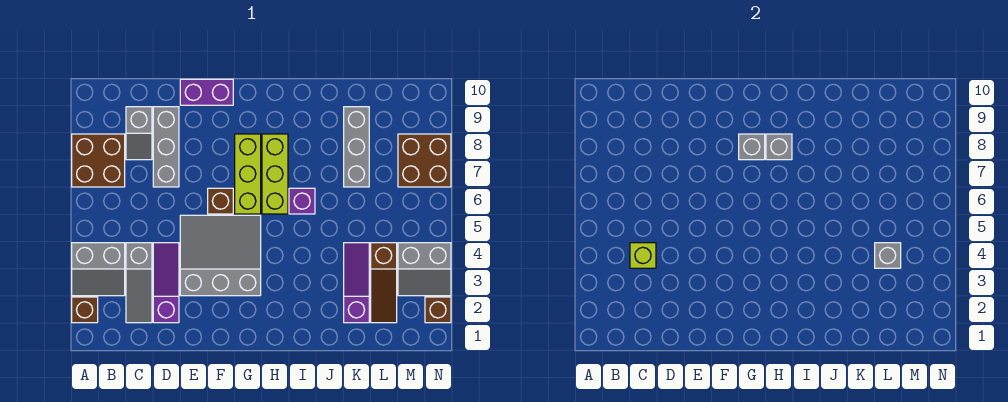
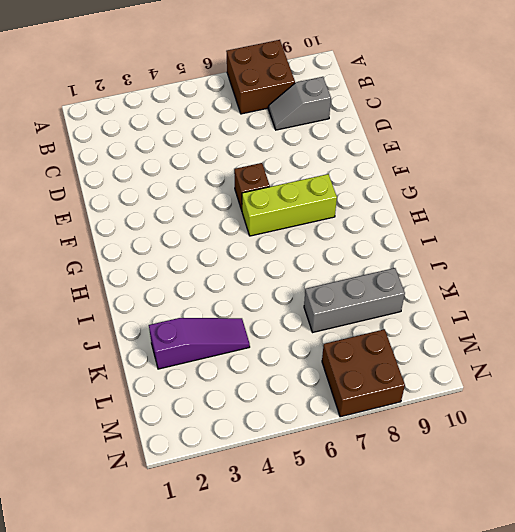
none -> brown 1x1 brick [72,297,98,323]
none -> grey 2x2 slope [72,243,125,296]
none -> grey 1x3 slope [126,243,152,323]

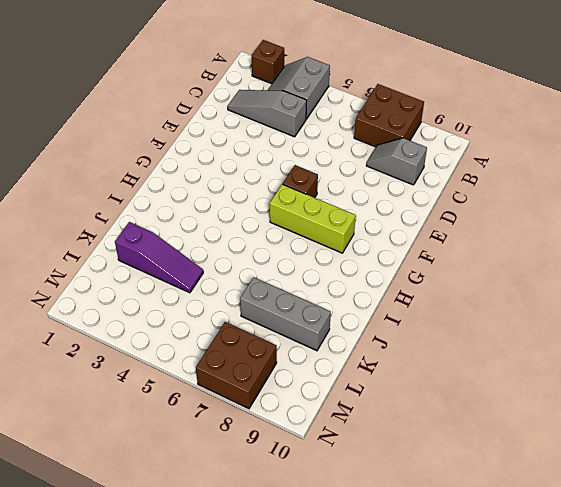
none -> purple 1x3 slope [153,243,179,323]
none -> grey 1x3 brick [153,107,179,187]
none -> grey 3x3 slope [180,215,261,296]

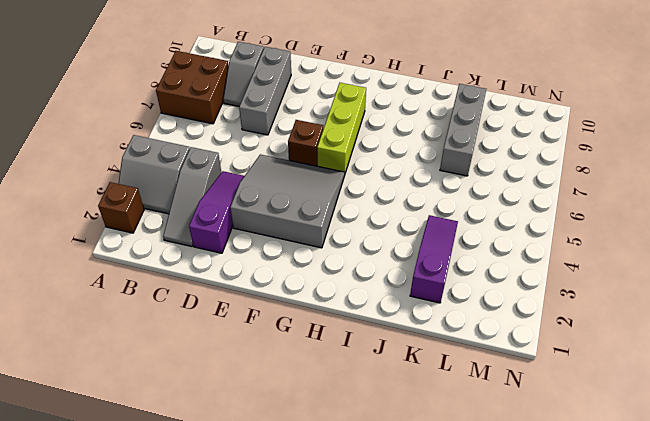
none -> purple 1x2 brick [180,79,233,105]
none -> lime 1x3 brick [262,134,288,214]
none -> purple 1x1 brick [289,188,315,214]

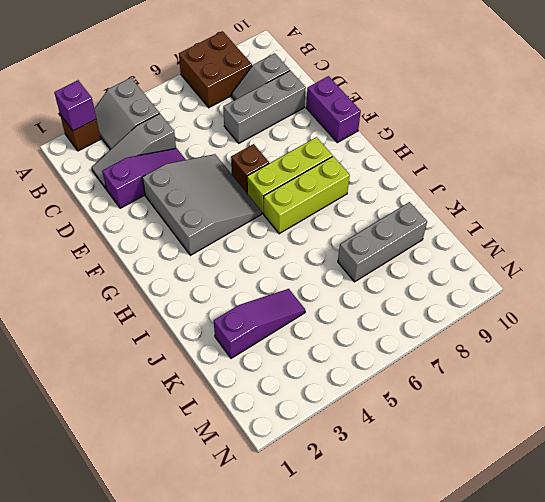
purple 1x1 brick [54,80,96,131] -> purple 1x1 brick moved to [289,188,315,214]
none -> brown 1x3 slope [371,243,397,323]
none -> grey 2x2 slope [398,243,451,296]
none -> brown 2x2 brick [398,134,451,187]

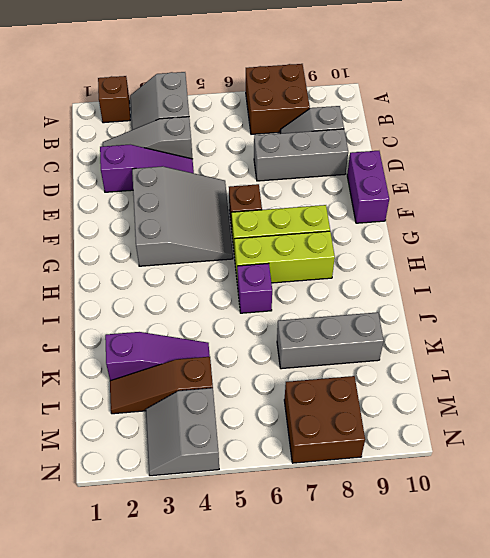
none -> brown 1x1 brick [425,297,451,323]
none -> lime 1x1 brick [630,243,656,268]
none -> grey 1x1 brick [739,134,765,160]

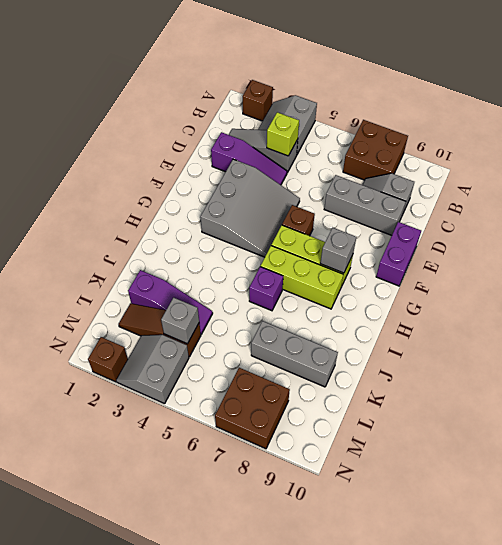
none -> grey 1x1 brick [766,134,792,160]

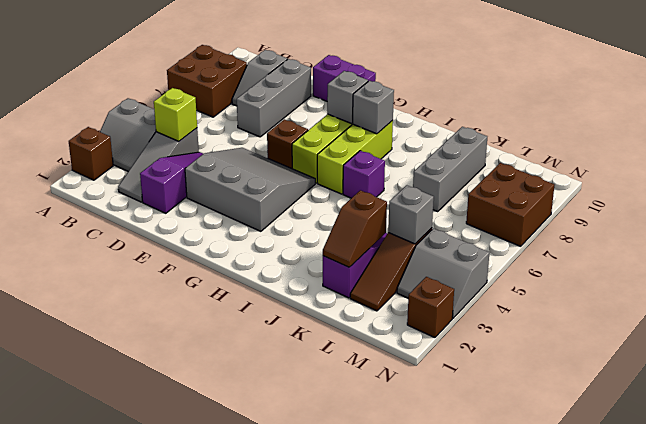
brown 1x2 slope [323,190,387,267] -> none

